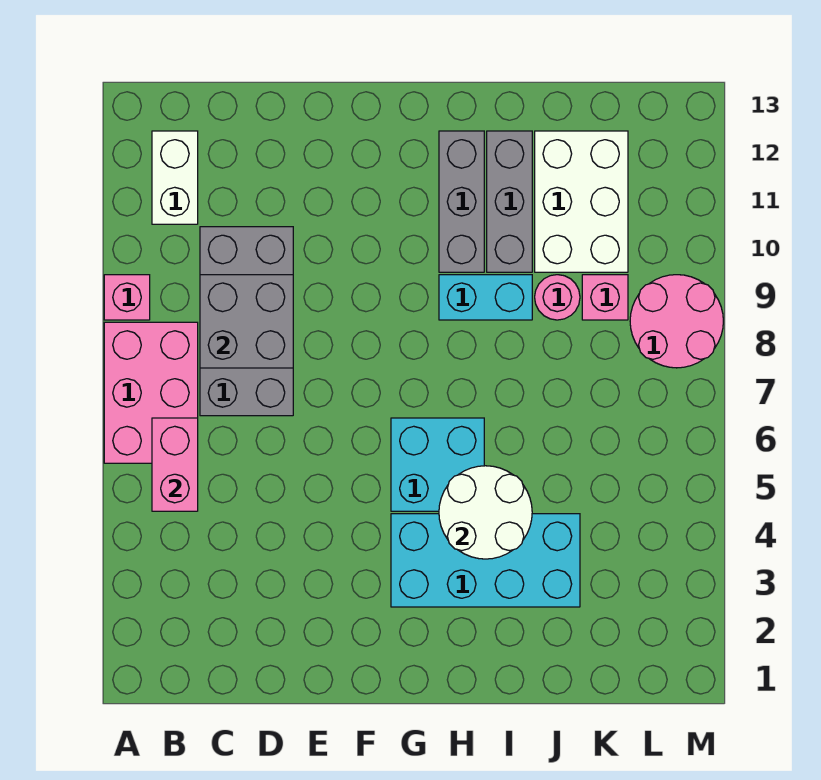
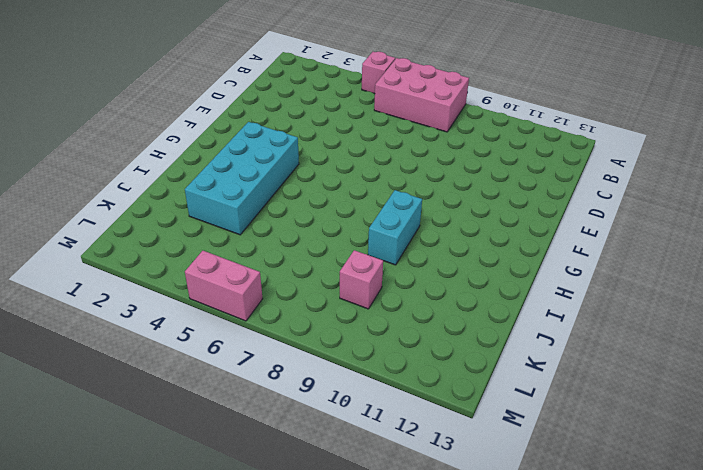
pink 1x1 brick [362,52,395,94] -> pink 1x1 brick moved to [104,275,150,320]
pink 1x2 brick [185,251,263,321] -> pink 1x2 brick moved to [152,418,198,511]
none -> white 1x2 brick [152,131,198,224]
none -> grey 2x4 brick [200,227,293,416]
none -> cyan 2x2 brick [391,418,484,511]

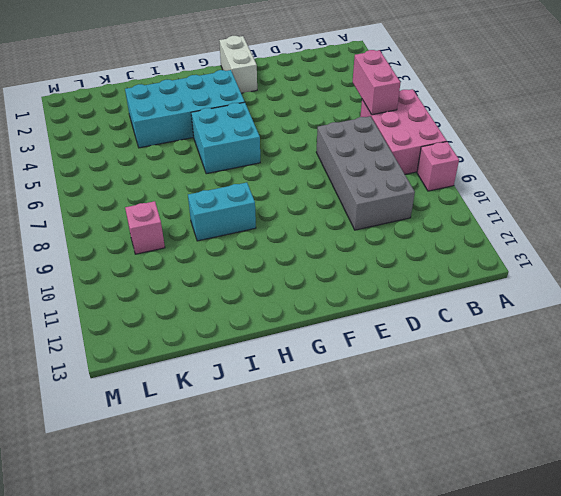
white 1x2 brick [219,36,257,93] -> white 1x2 brick moved to [152,131,198,224]
none -> grey 1x3 brick [439,131,484,272]
none -> grey 1x3 brick [487,131,532,272]
none -> pink 1x1 round brick [535,275,580,320]

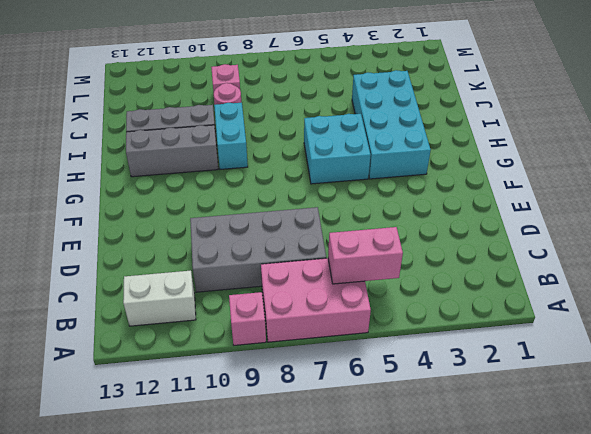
none -> white 2x3 brick [535,131,628,272]
none -> pink 2x2 round brick [630,275,723,368]
none -> grey 2x2 brick [200,275,293,368]

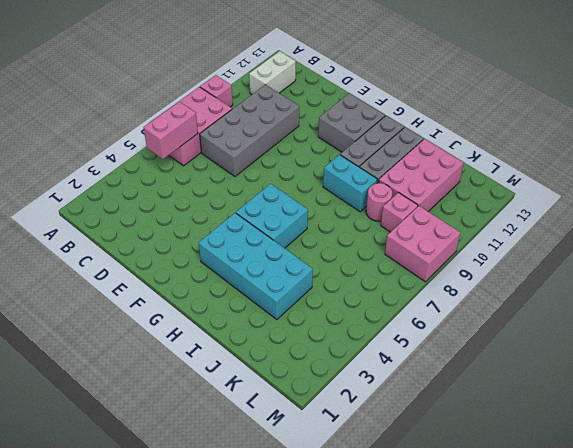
grey 2x2 brick [318,93,385,152] -> grey 2x2 brick moved to [200,275,293,368]
pink 2x3 brick [379,139,464,212] -> white 2x3 brick [535,131,628,272]
pink 2x2 brick [385,206,460,282] -> pink 2x2 round brick [630,275,723,368]
none -> white 2x2 round brick [439,466,532,559]

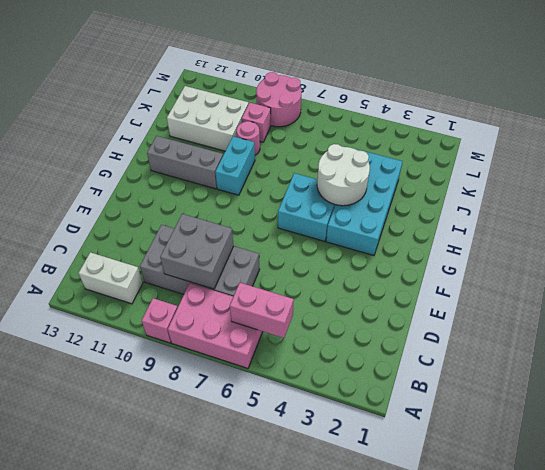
none -> grey 1x3 brick [487,131,532,272]

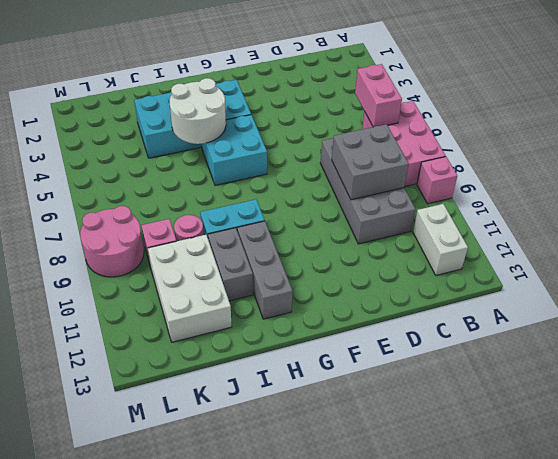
grey 1x2 brick [208,228,253,301] -> grey 1x3 brick [487,131,532,272]

